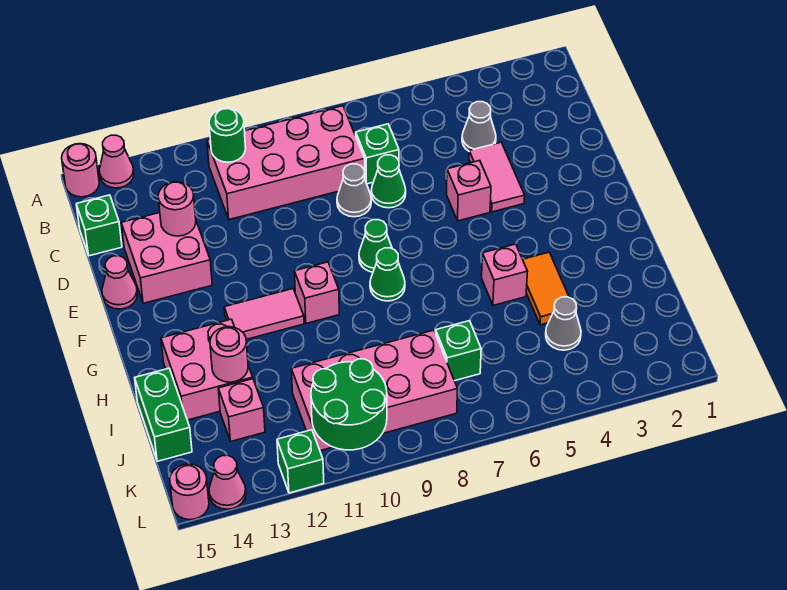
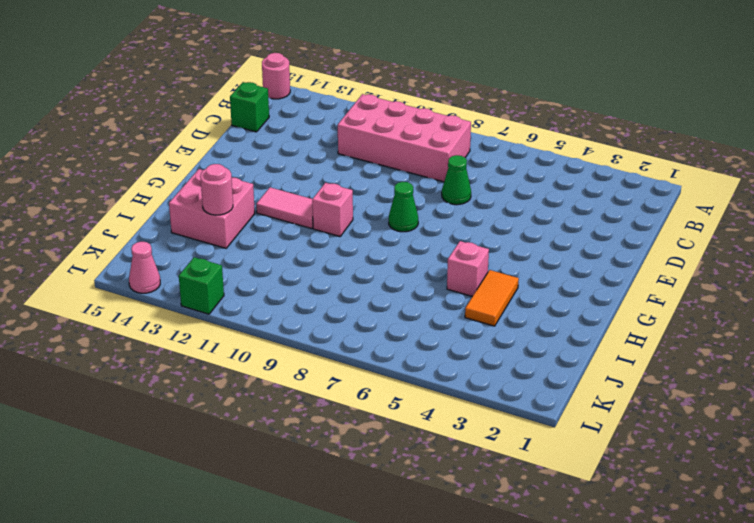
none -> pink 1x1 cone [99,135,134,188]
none -> grey 1x1 cone [462,102,496,151]
none -> green 1x1 brick [356,124,399,184]
none -> pink 1x2 tile [469,142,525,212]

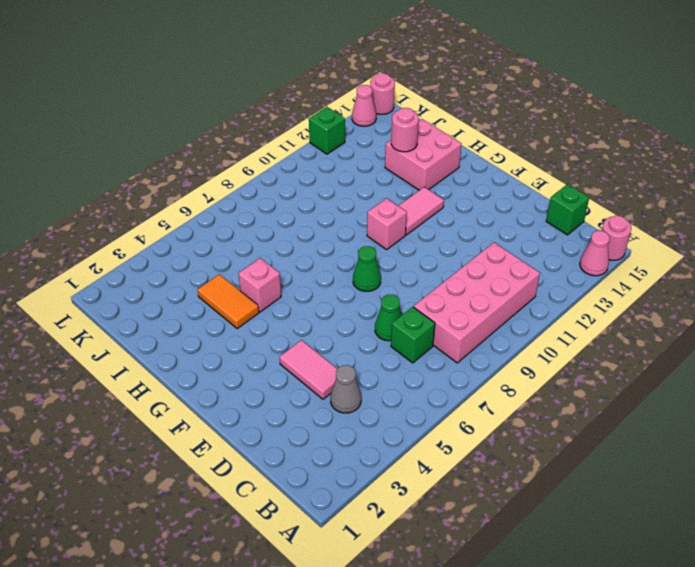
none -> grey 1x1 cone [337,164,371,217]
none -> pink 2x2 brick [121,213,212,303]
none -> pink 1x1 brick [447,160,491,221]
none -> pink 1x1 cone [102,256,137,309]

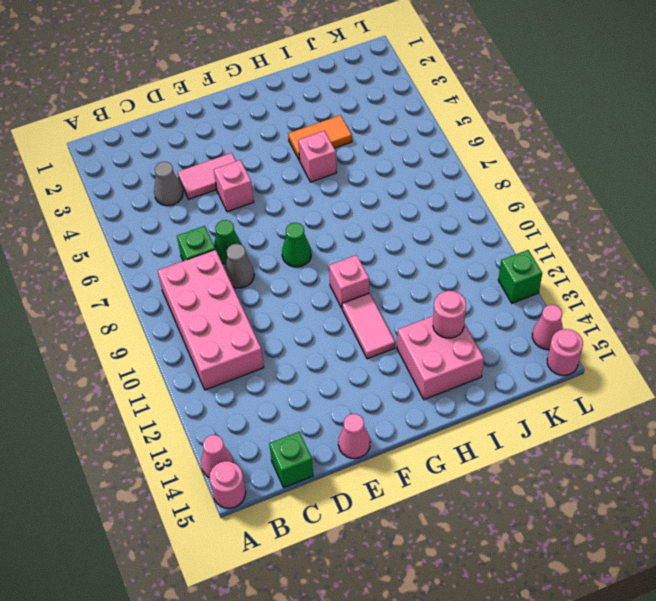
none -> pink 2x2 brick [121,213,212,303]
none -> green 1x1 cone [370,248,405,301]
none -> green 1x2 brick [135,368,192,461]
none -> grey 1x1 cone [546,297,581,350]

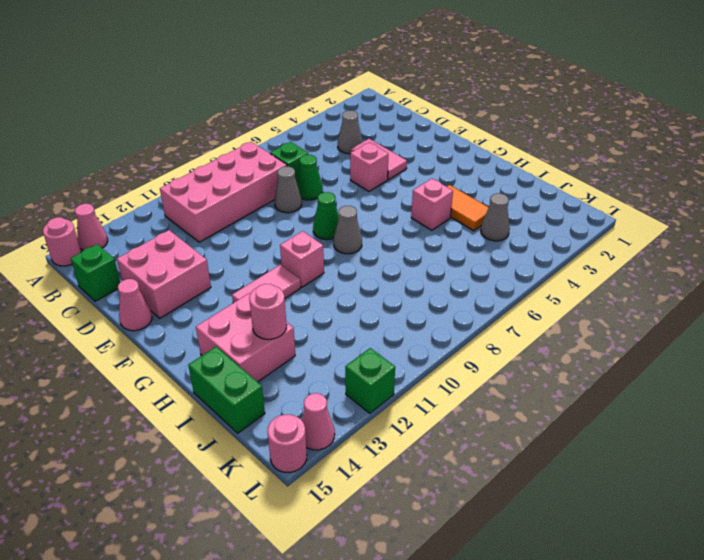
grey 1x1 cone [334,206,362,254] -> green 1x1 cone [370,248,405,301]
none -> green 1x1 brick [436,321,481,381]
none -> pink 2x4 brick [291,330,457,451]
none -> pink 1x1 brick [218,379,265,441]
none -> green 1x1 round brick [209,108,246,162]

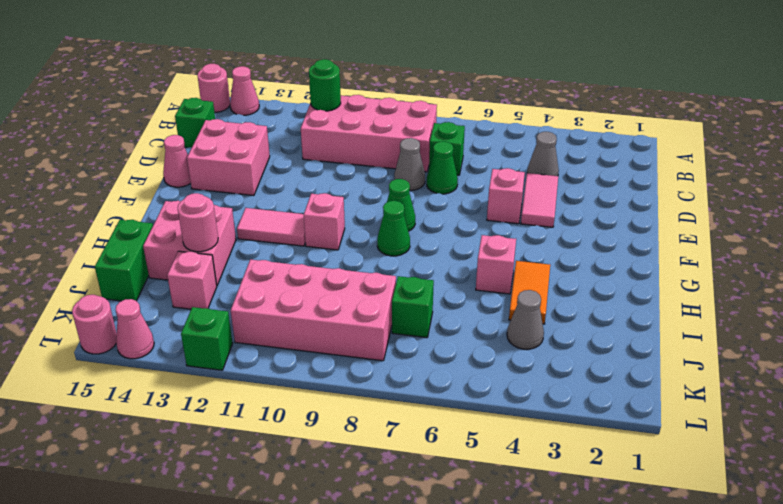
none -> pink 1x1 round brick [158,182,196,236]
none -> green 2x2 round brick [311,359,387,450]

